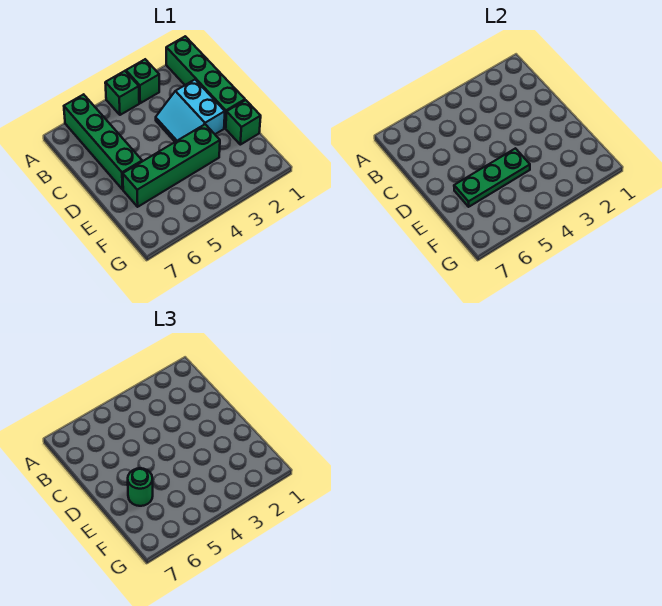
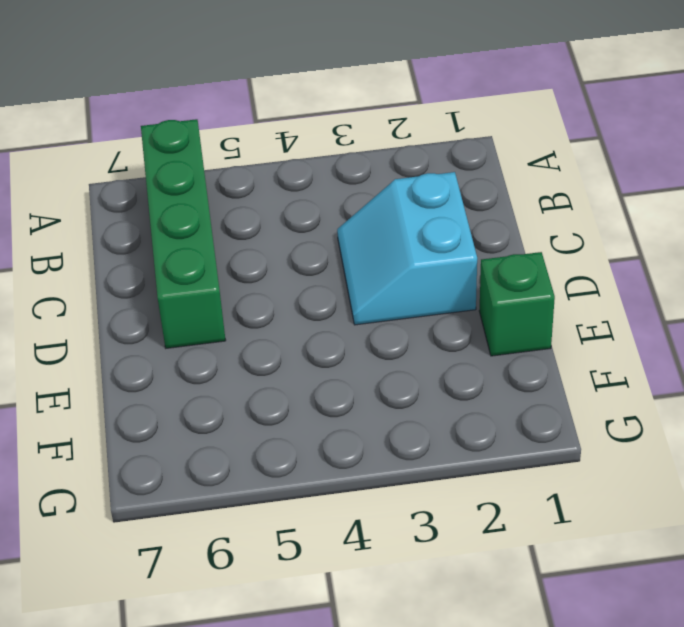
none -> green 1x4 brick [166,36,245,128]
none -> green 1x1 brick [126,59,159,103]

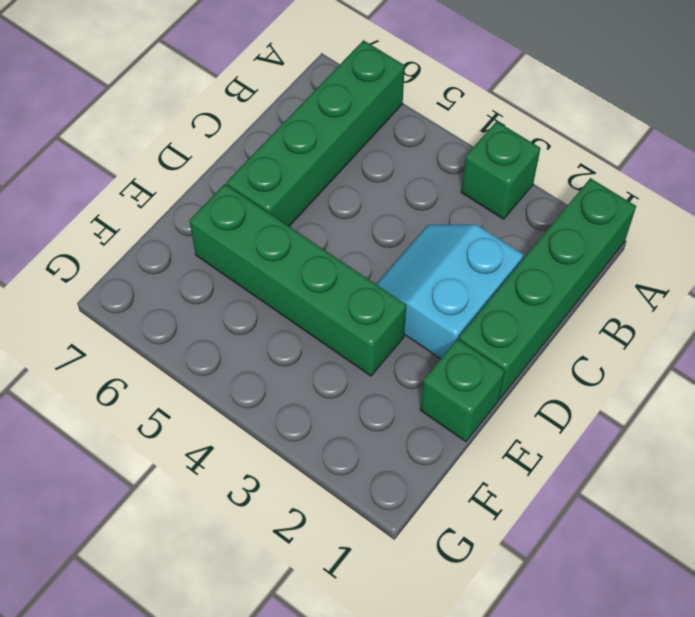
none -> green 1x1 brick [105,71,139,115]
none -> green 1x3 plate [454,148,530,207]

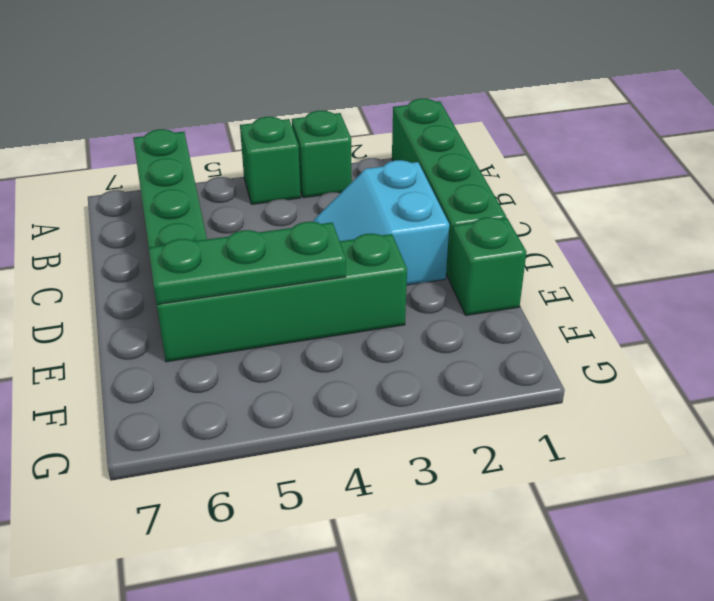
none -> green 1x1 round brick [128,468,153,506]

